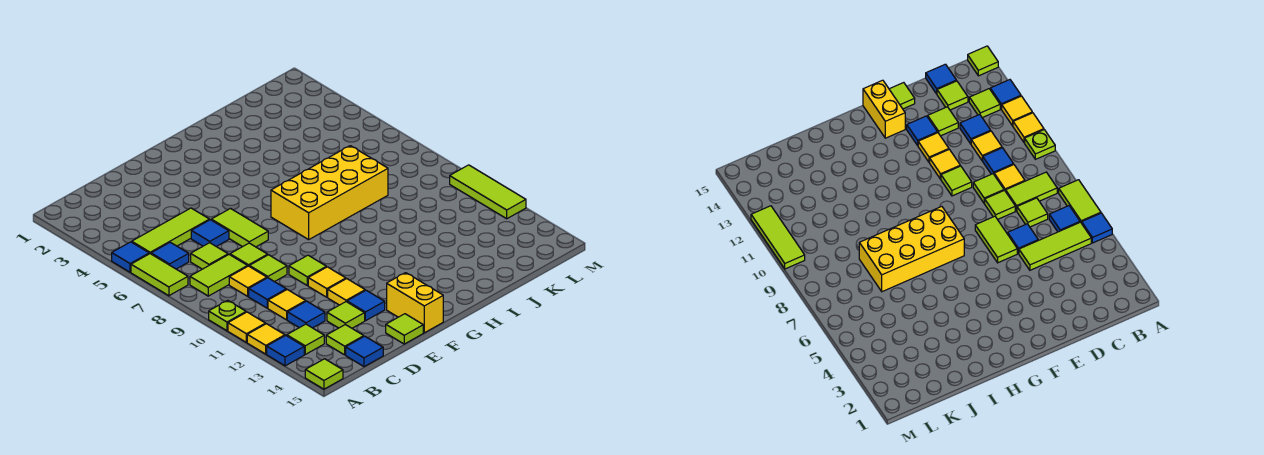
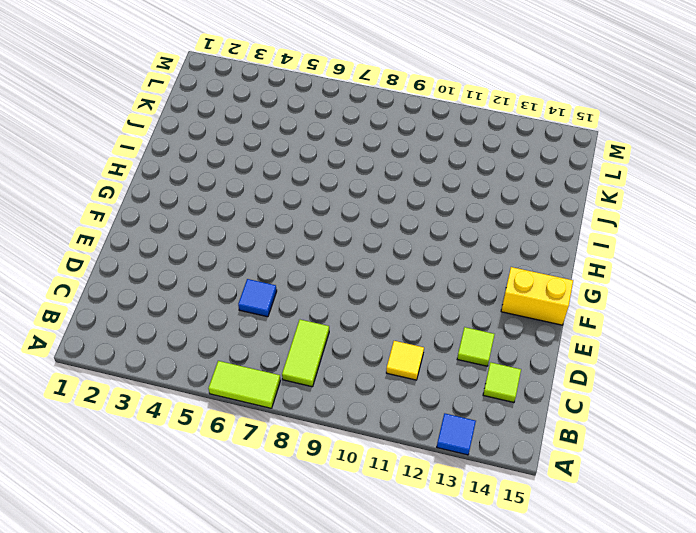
none -> blue 1x1 tile [112,242,149,272]
none -> lime 1x1 plate [209,300,246,331]
none -> yellow 1x1 tile [228,312,266,342]
none -> yellow 1x1 tile [247,324,285,354]

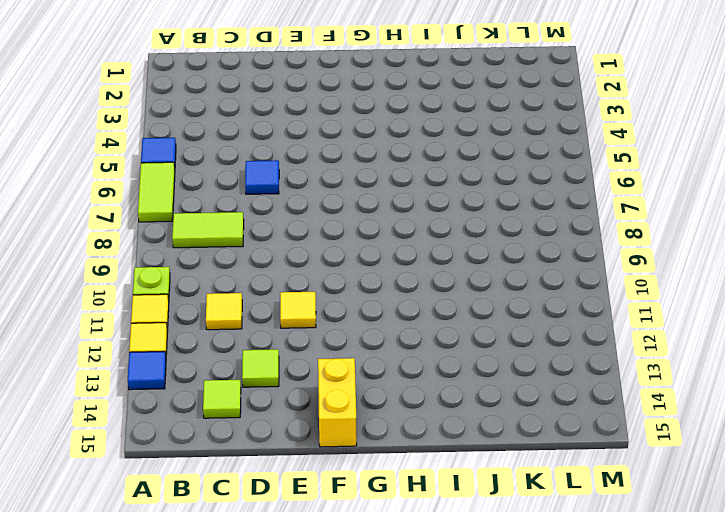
none -> lime 1x1 tile [305,359,343,389]
none -> lime 1x3 tile [132,208,209,254]
none -> blue 1x1 tile [151,242,189,269]
none -> lime 1x1 tile [287,324,324,354]

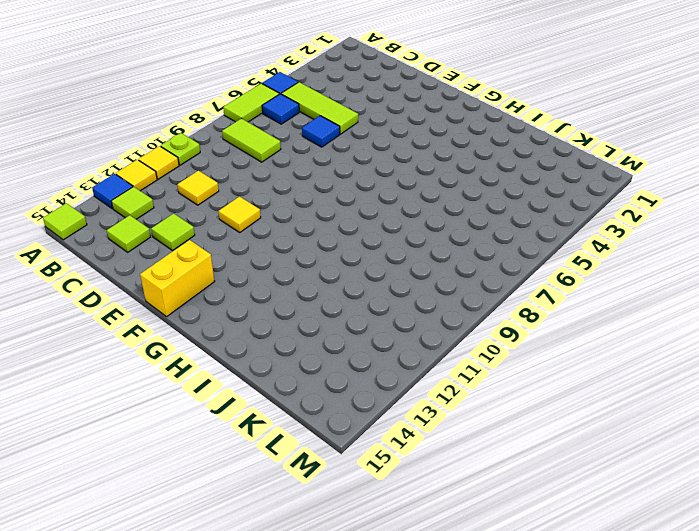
none -> lime 1x1 tile [191,243,228,269]
none -> yellow 1x1 tile [229,266,267,296]
none -> blue 1x1 tile [249,278,286,308]
none -> blue 1x1 tile [287,301,325,328]

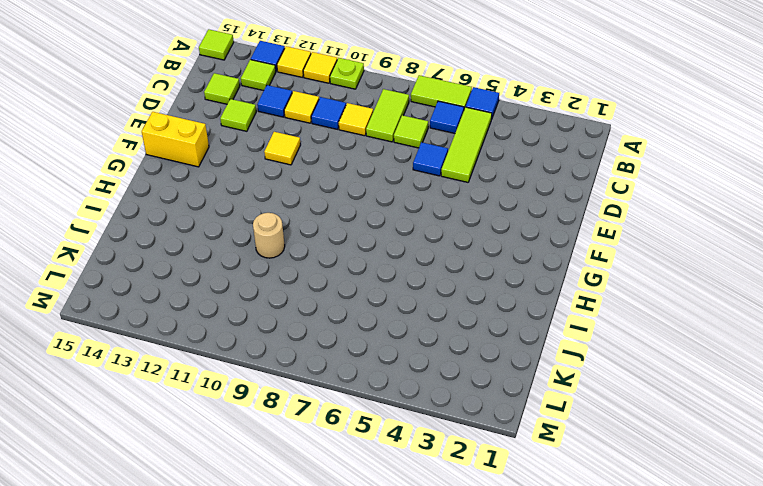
tan 1x1 round brick [253,213,285,258] -> none
none -> blue 1x1 tile [346,336,383,367]
none -> lime 1x1 tile [230,243,268,266]
none -> lime 1x1 tile [249,255,287,282]
none -> lime 1x2 tile [211,209,268,247]

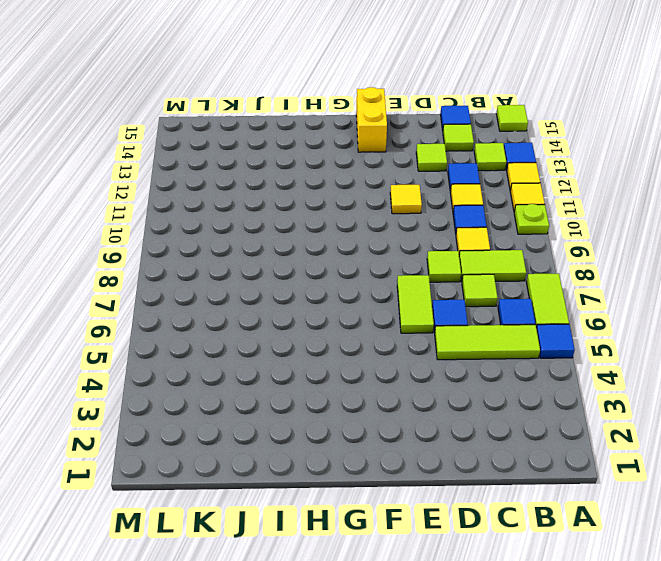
none -> lime 1x1 tile [249,255,287,282]
none -> lime 1x1 tile [289,255,326,286]
none -> yellow 1x1 tile [328,279,365,305]
none -> blue 1x1 tile [347,290,385,321]

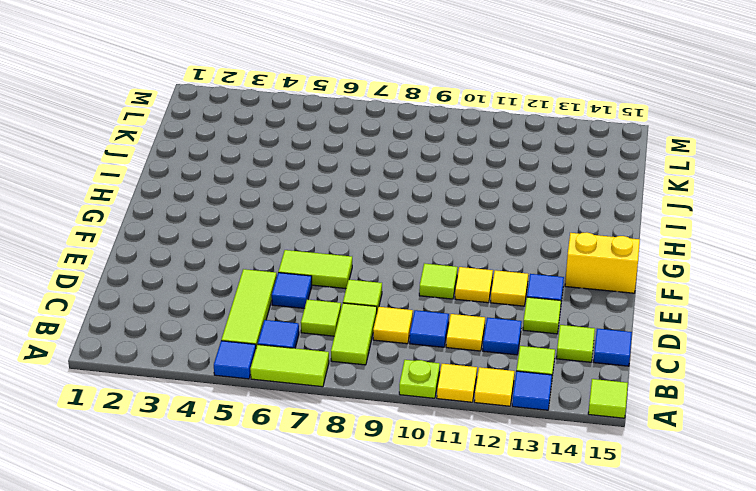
none -> lime 1x1 tile [249,255,287,282]
none -> lime 1x1 tile [386,314,423,344]
none -> yellow 2x4 brick [271,146,388,240]
none -> lime 1x3 tile [450,165,526,219]

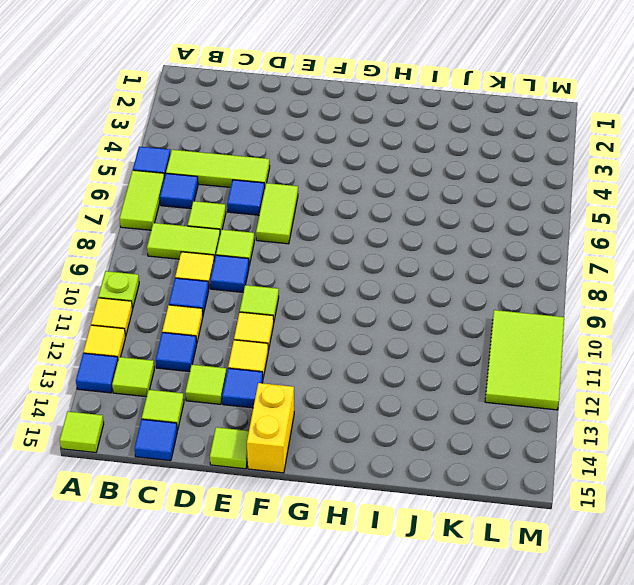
blue 1x1 tile [210,255,249,292] -> lime 1x1 tile [249,255,287,282]
lime 2x3 tile [485,310,564,410] -> lime 1x3 tile [450,165,526,219]
none -> yellow 2x4 brick [271,146,388,240]

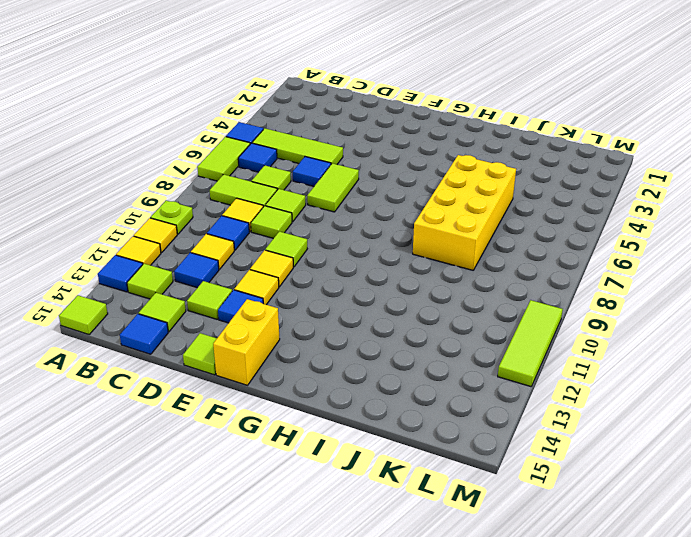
yellow 2x4 brick [413,155,516,270] -> yellow 2x4 brick turned to [271,146,388,240]

